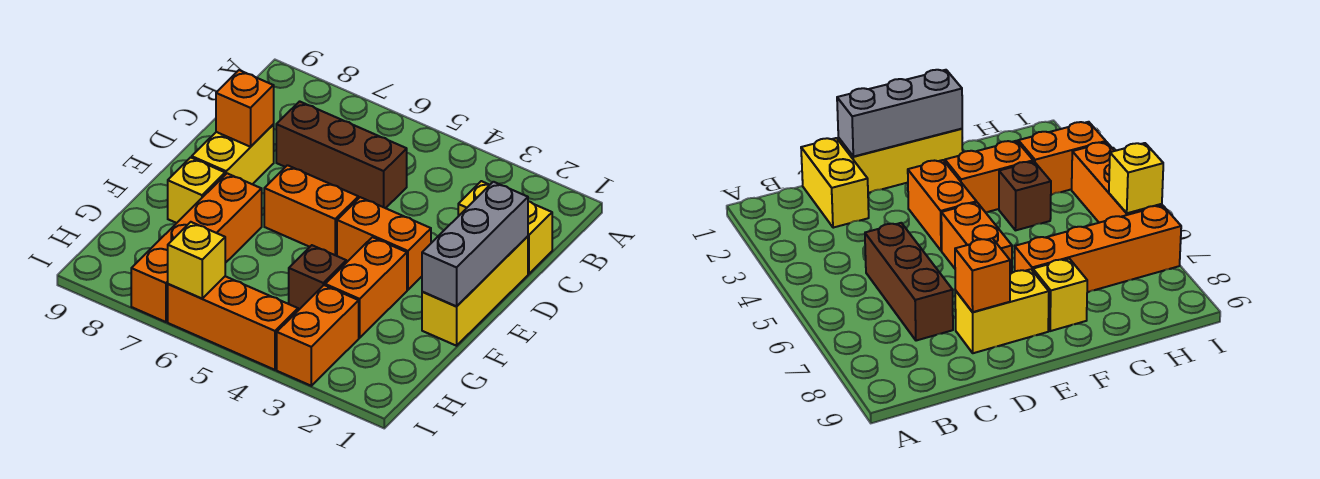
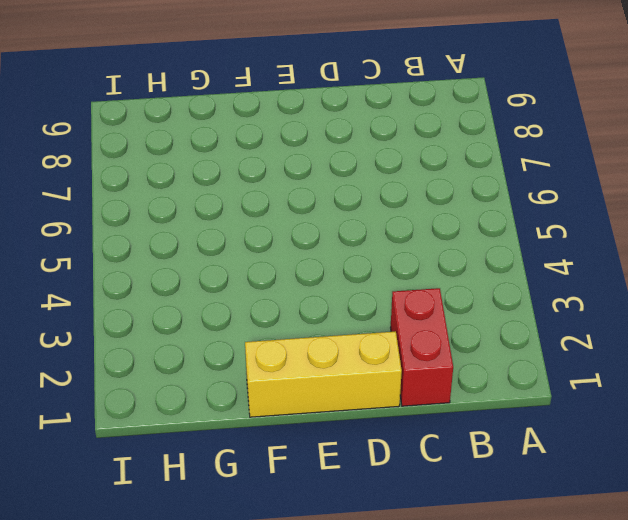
red 1x2 brick [391,288,453,406] -> yellow 1x2 brick [458,181,552,274]
none -> brown 1x3 brick [276,101,407,208]
none -> yellow 1x2 brick [192,125,274,184]
none -> orange 1x2 brick [337,197,431,290]

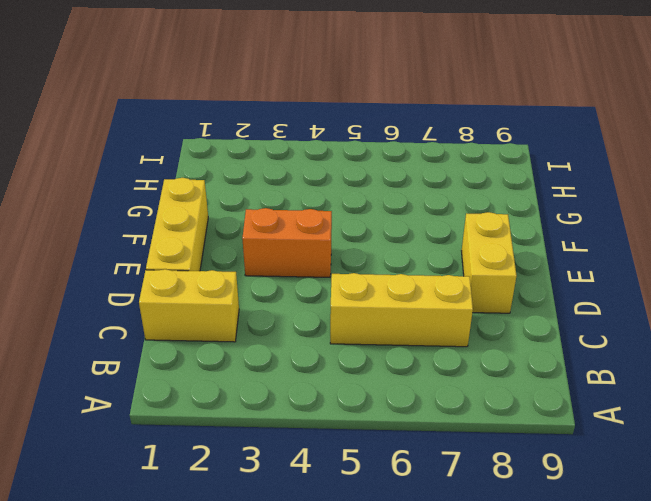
yellow 1x3 brick [330,273,473,347] -> brown 1x3 brick [276,101,407,208]
none -> orange 1x2 brick [264,165,358,256]
none -> orange 1x2 brick [325,237,407,338]
none -> orange 1x4 brick [131,173,262,322]

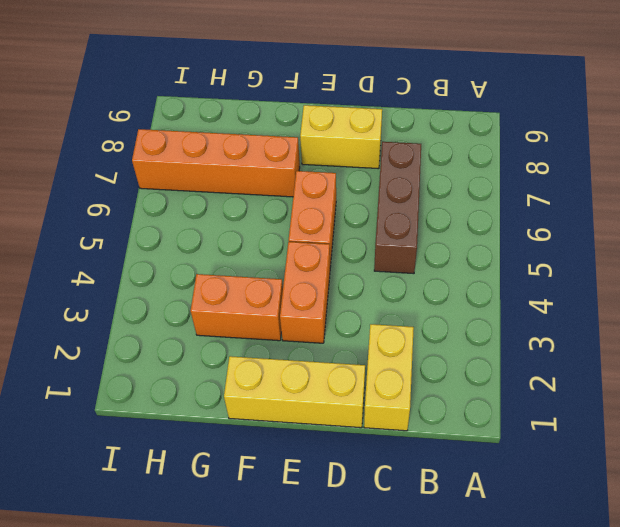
none -> yellow 1x1 brick [168,157,225,223]
none -> brown 1x1 brick [289,245,346,310]
none -> orange 1x2 brick [277,285,359,386]

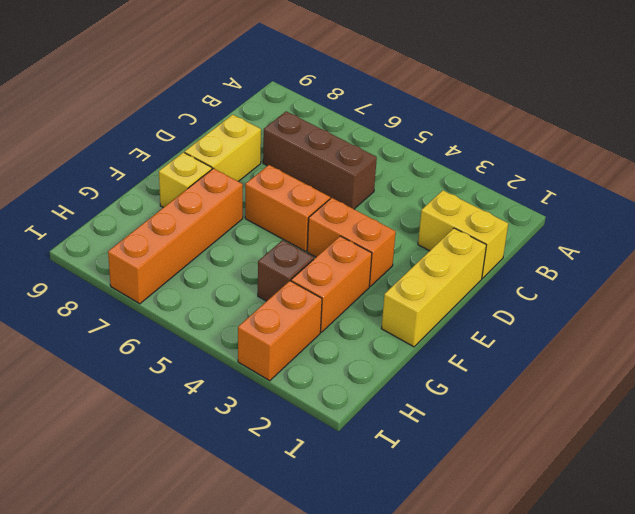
none -> orange 1x3 brick [168,276,298,370]
none -> grey 1x3 brick [422,182,528,307]
none -> orange 1x1 brick [216,70,274,147]

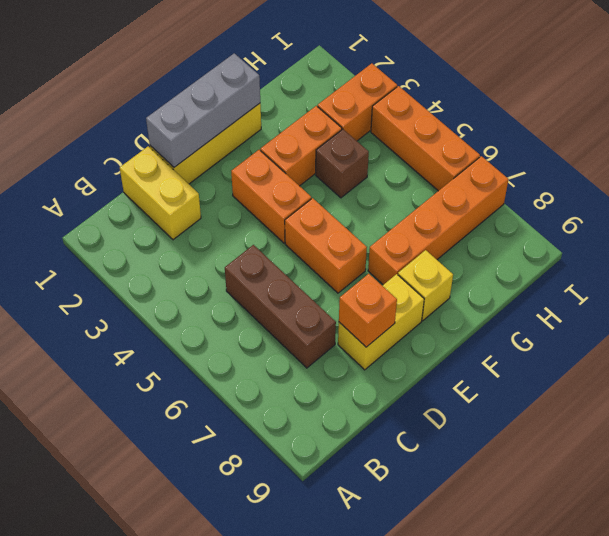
none -> yellow 1x1 brick [168,222,225,299]

